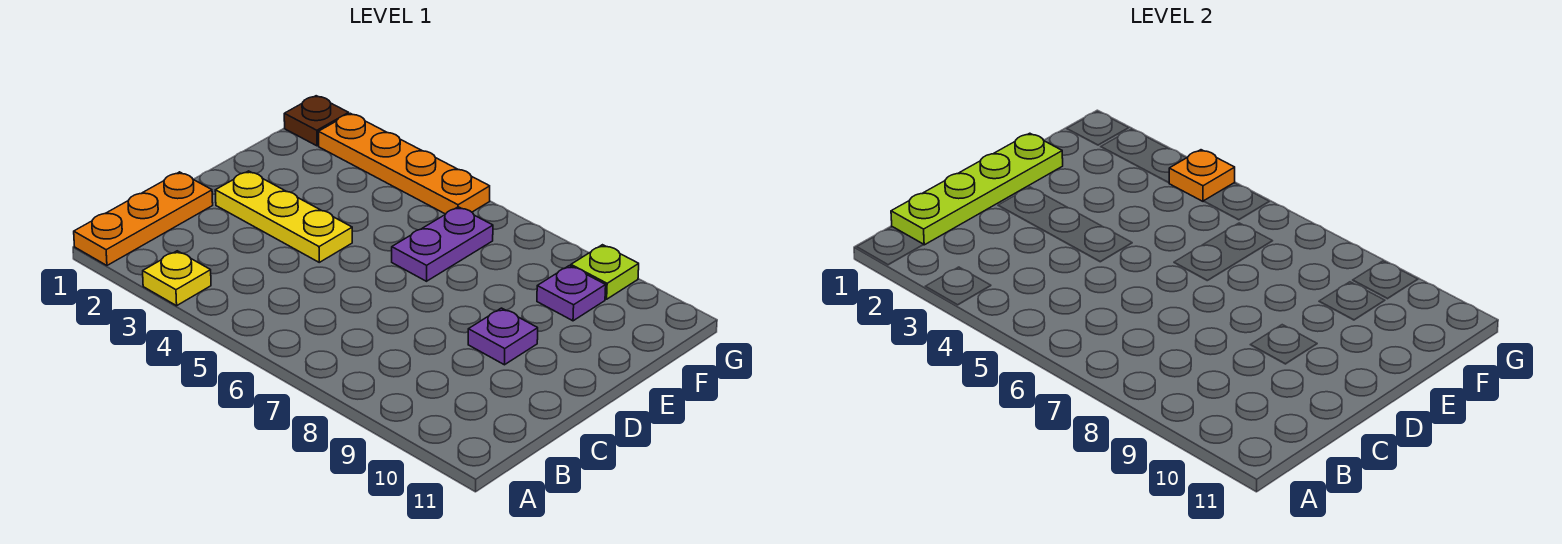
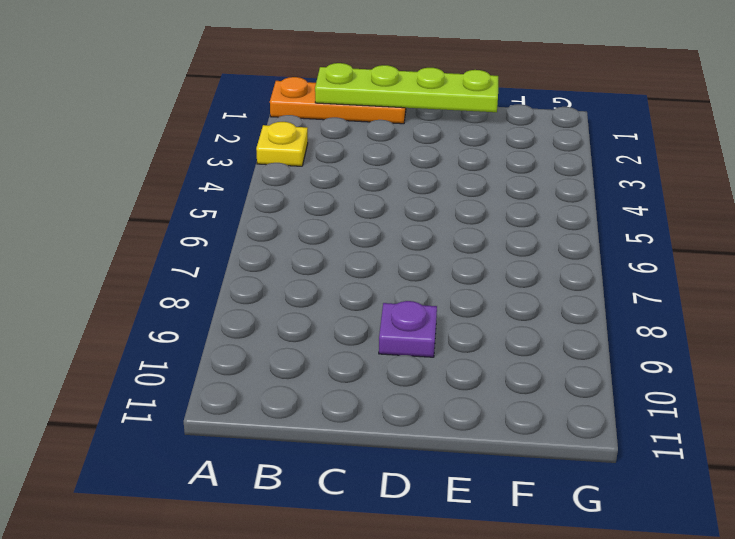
none -> yellow 1x3 plate [215,171,352,262]
none -> purple 1x2 plate [392,207,493,281]

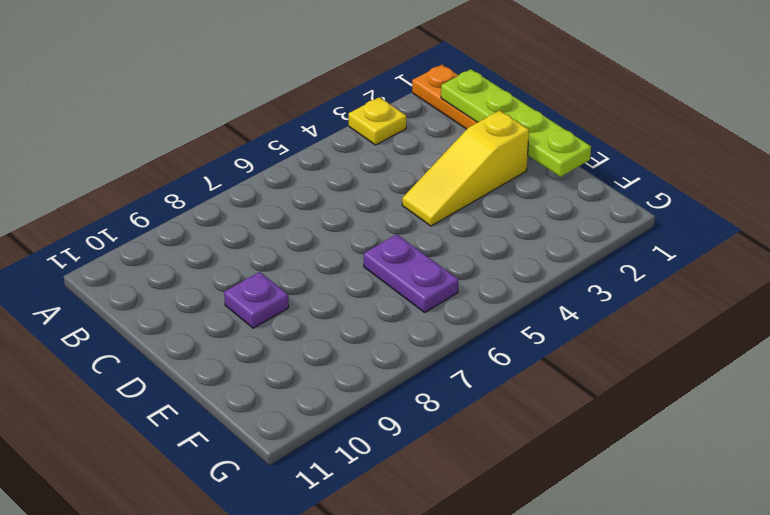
yellow 1x3 slope [402,111,529,226] -> yellow 1x3 plate [215,171,352,262]
none -> purple 1x1 plate [537,266,606,321]
none -> brown 1x1 plate [284,96,349,146]

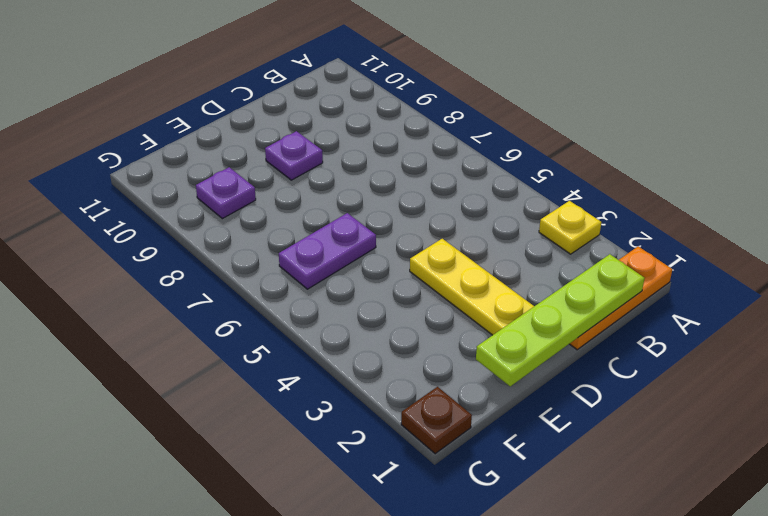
none -> orange 1x4 plate [319,113,490,214]
none -> lime 1x1 plate [571,245,639,299]

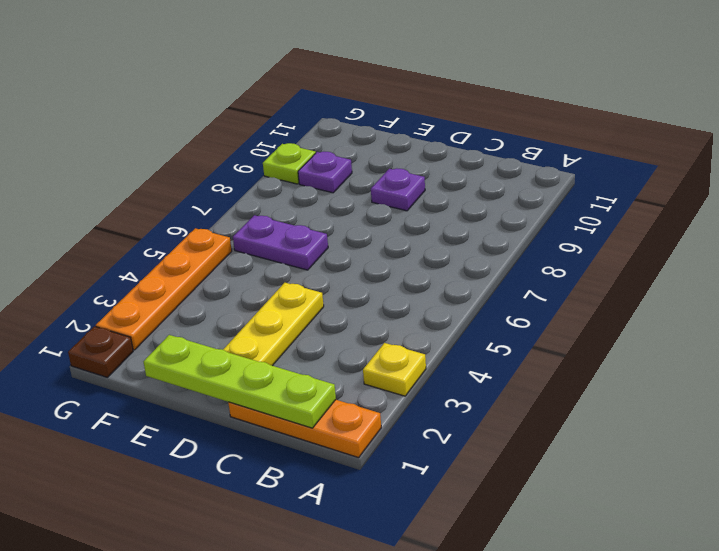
none -> orange 1x1 plate [1169,150,1235,201]

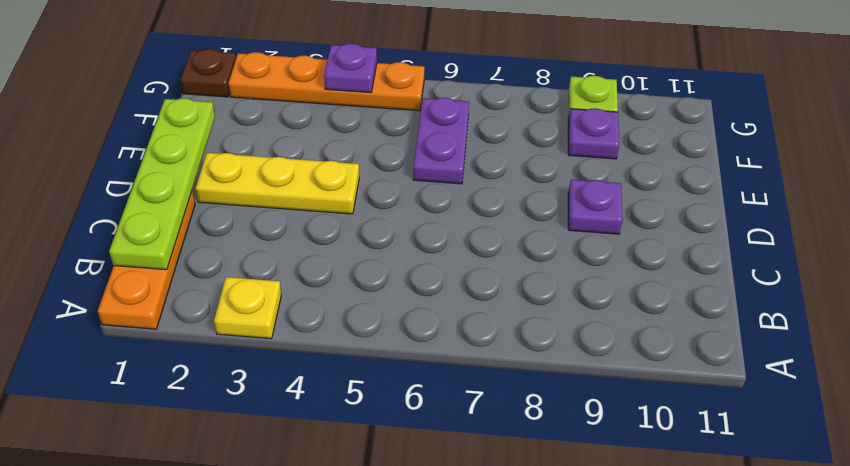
purple 1x1 plate [324,44,377,93] -> orange 1x1 plate [1169,150,1235,201]

